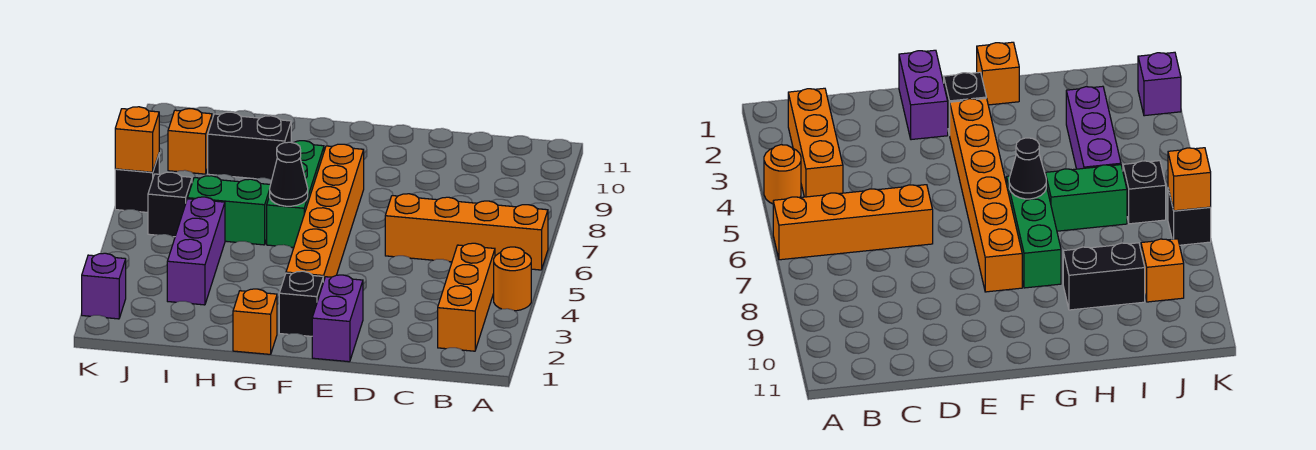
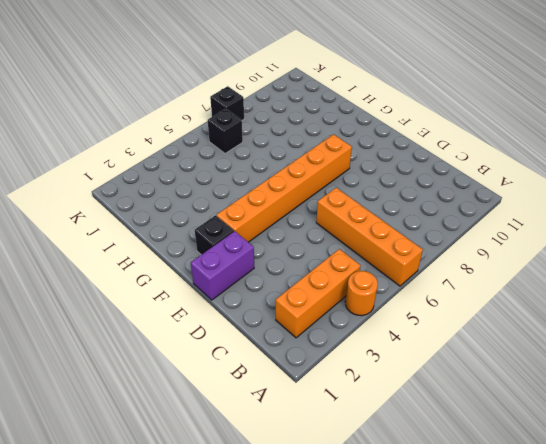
none -> orange 1x1 brick [233,289,277,354]
none -> green 1x3 brick [267,141,324,248]
none -> green 1x2 brick [188,176,271,245]

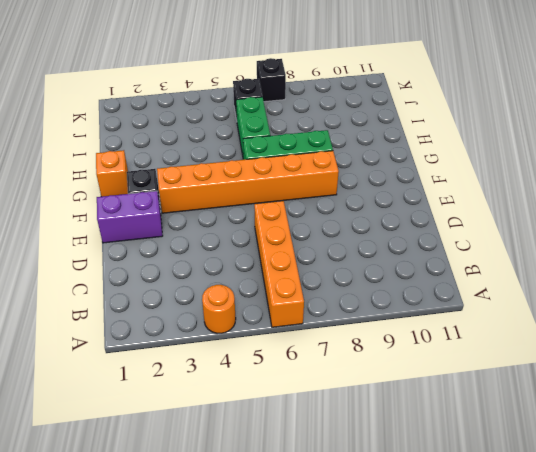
none -> orange 1x3 brick [438,243,495,351]
none -> black 1x2 brick [208,112,291,180]
none -> purple 1x3 brick [167,197,225,305]

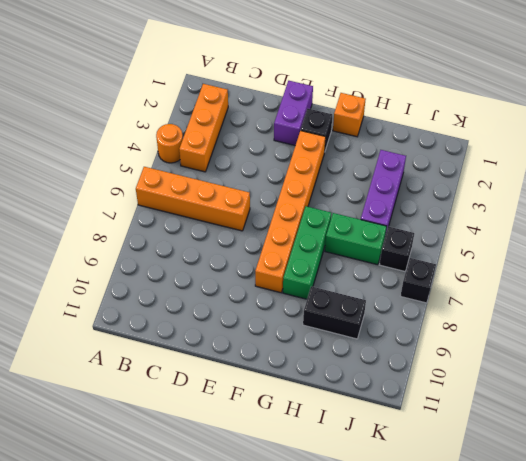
none -> orange 1x1 brick [168,109,212,174]
none -> purple 1x1 brick [82,253,126,319]
none -> black 1x1 cone [270,142,308,206]

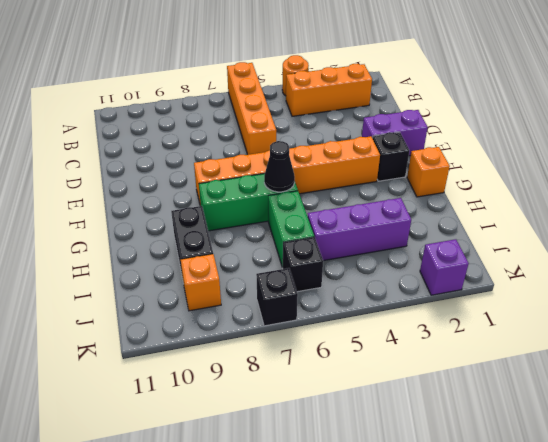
none -> orange 1x1 brick [115,107,159,172]

